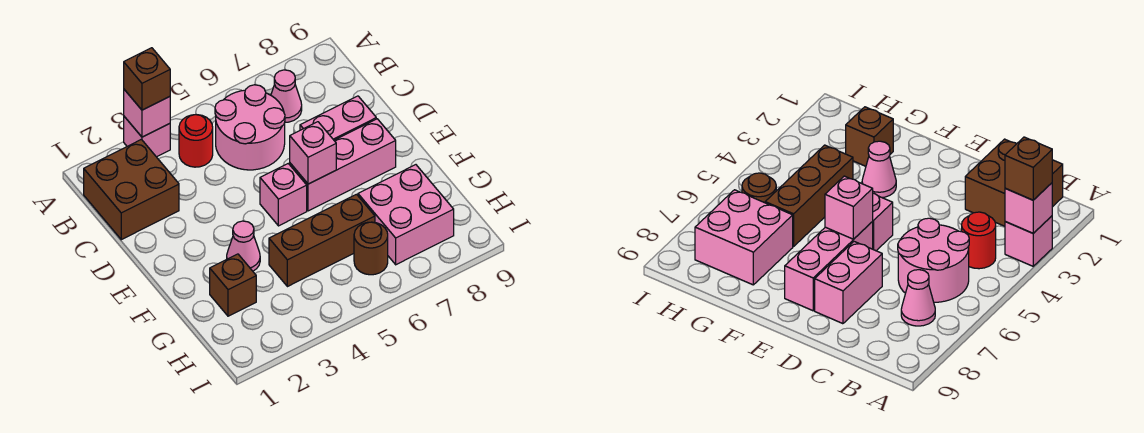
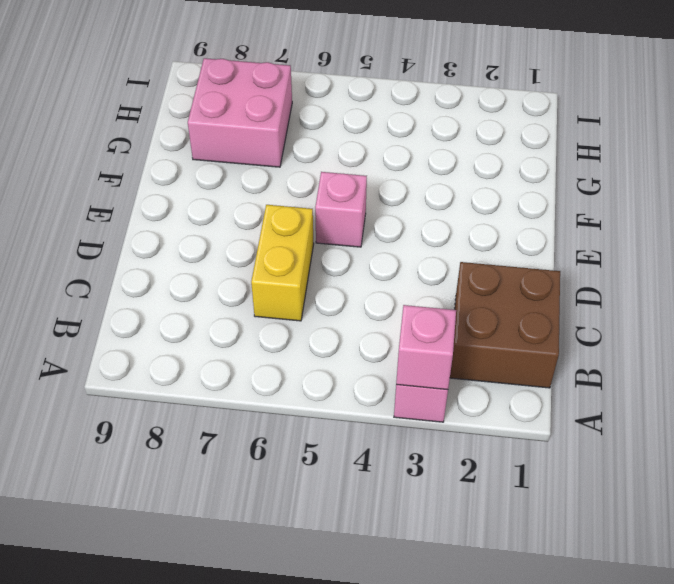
yellow 1x2 brick [251,205,314,321] -> pink 2x2 round brick [215,85,285,170]
none -> red 1x1 round brick [179,115,213,167]
none -> pink 1x1 cone [271,70,302,122]
none -> pink 1x2 brick [300,96,376,140]

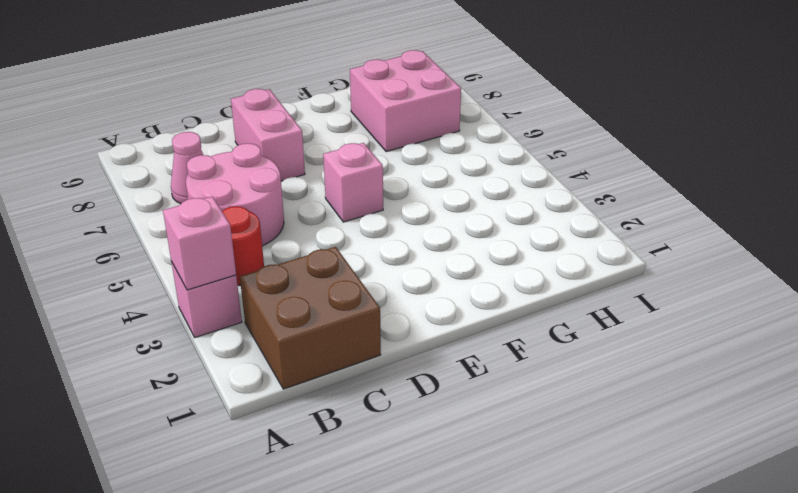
none -> pink 1x3 brick [290,119,396,211]
none -> pink 1x1 cone [227,221,260,271]
none -> brown 1x1 brick [210,254,256,316]

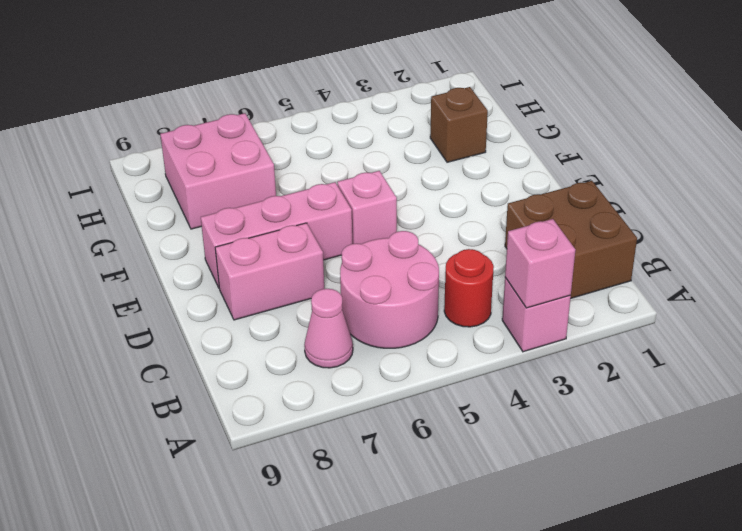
none -> pink 1x1 cone [227,221,260,271]
none -> brown 1x3 brick [269,194,375,287]
none -> brown 1x1 round brick [354,222,388,275]

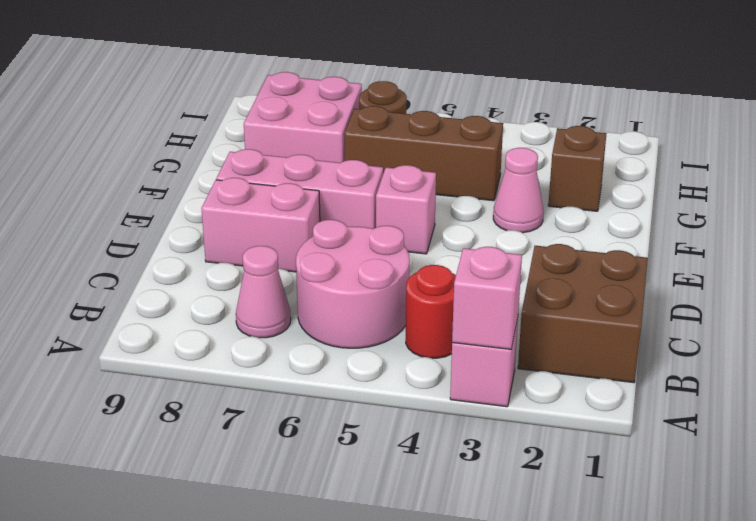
none -> pink 1x1 brick [290,122,336,184]
none -> brown 1x1 brick [124,48,170,110]

